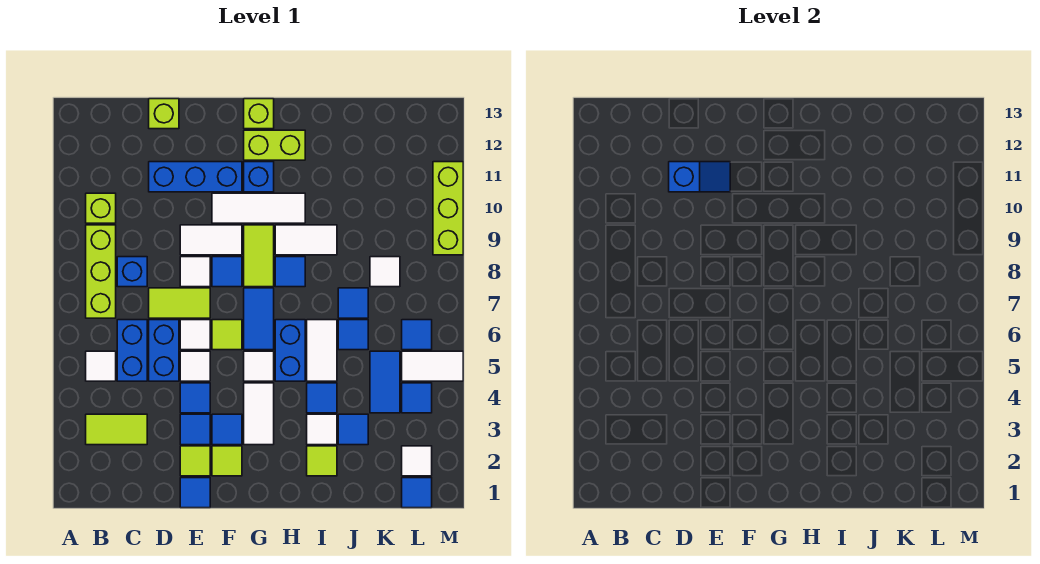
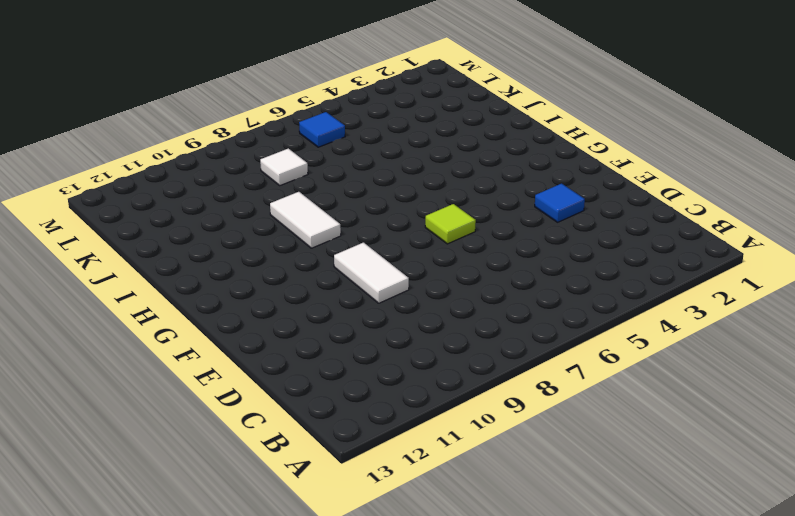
none -> lime 1x2 tile [86,414,147,445]
none -> white 1x1 tile [86,351,116,381]
none -> lime 1x3 brick [86,225,116,318]
none -> lime 1x1 brick [86,193,116,223]

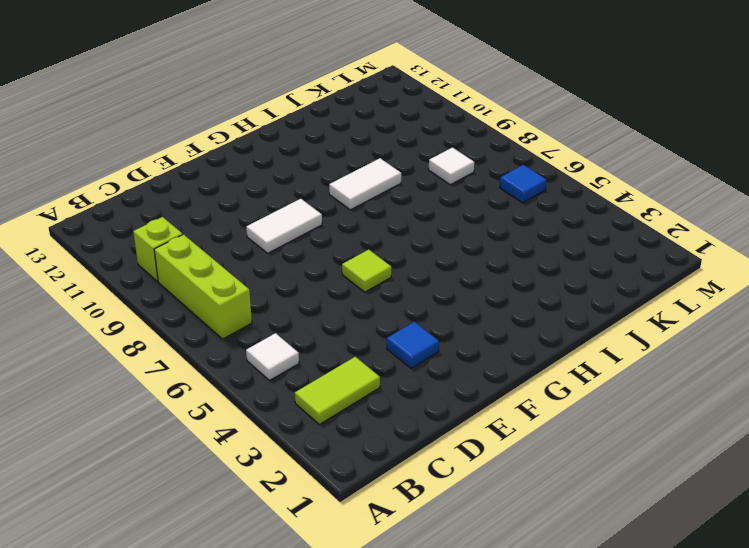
none -> blue 1x2 brick [117,320,147,381]
none -> blue 1x1 brick [117,257,147,287]
none -> blue 1x2 brick [149,320,179,381]
none -> lime 1x2 tile [149,288,210,318]

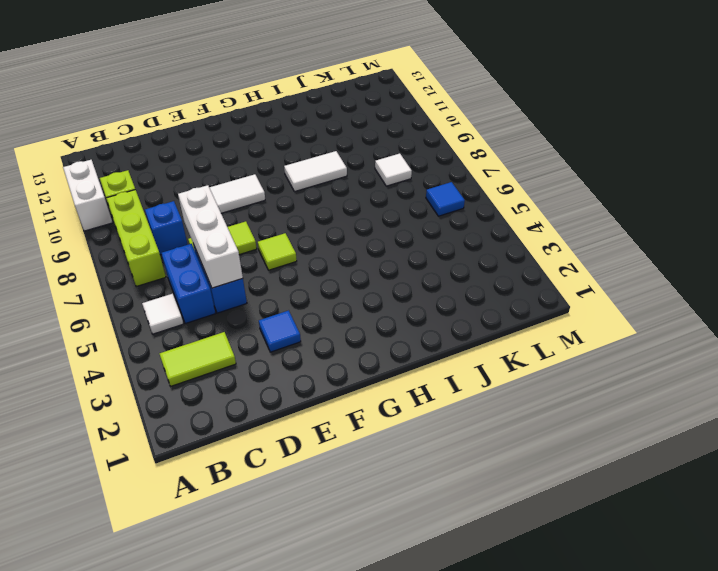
white 1x2 brick [63,160,113,231] -> none
white 1x3 brick [178,185,243,288] -> none
none -> blue 1x3 brick [149,162,242,192]
none -> lime 1x1 brick [149,99,179,129]
none -> blue 1x1 tile [180,478,210,508]
none -> lime 1x1 tile [180,446,210,476]

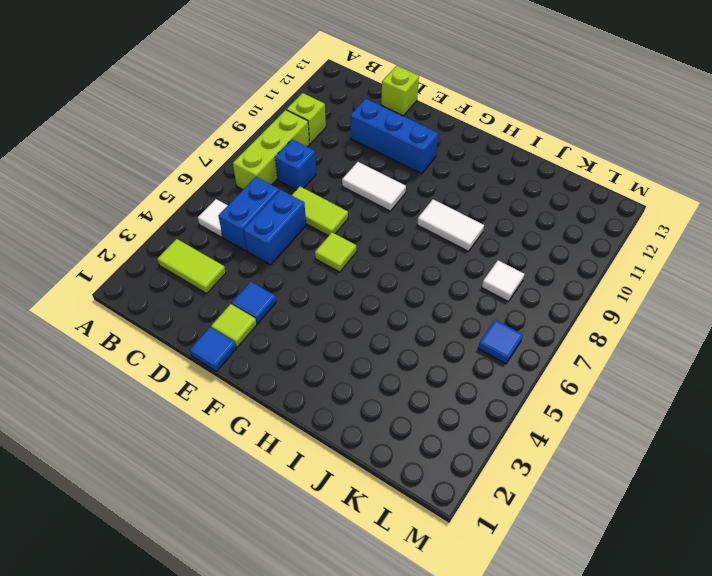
none -> blue 1x1 tile [180,383,210,413]
none -> white 1x1 tile [180,351,210,381]
none -> white 1x1 tile [180,320,210,350]
none -> white 1x1 tile [180,257,210,287]

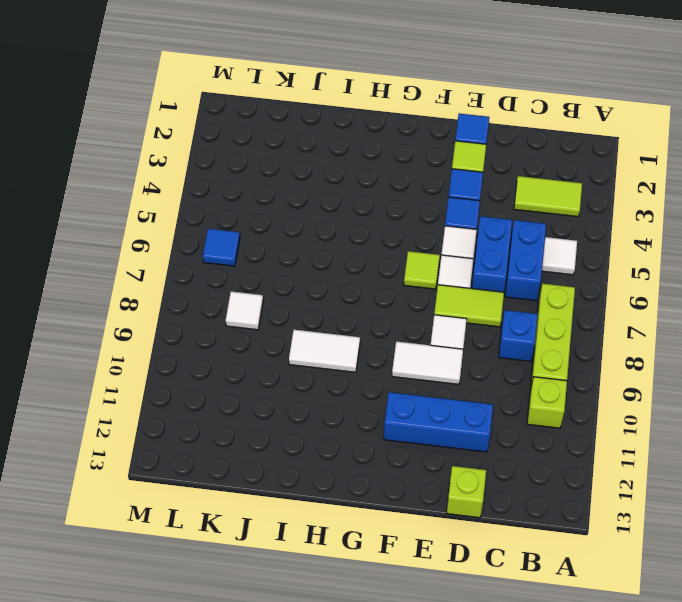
none -> lime 1x1 tile [212,446,242,476]
none -> blue 1x1 tile [212,414,242,445]
none -> blue 1x1 tile [212,257,242,287]
none -> white 1x3 tile [212,193,305,223]

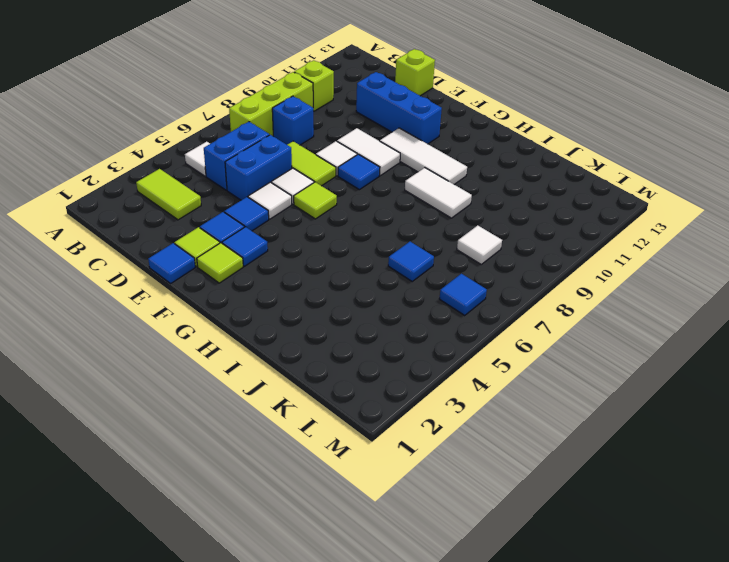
none -> white 1x2 tile [244,383,274,445]
none -> white 1x1 tile [244,351,274,381]
none -> blue 1x2 tile [244,288,274,350]
none -> lime 1x2 tile [244,225,274,287]

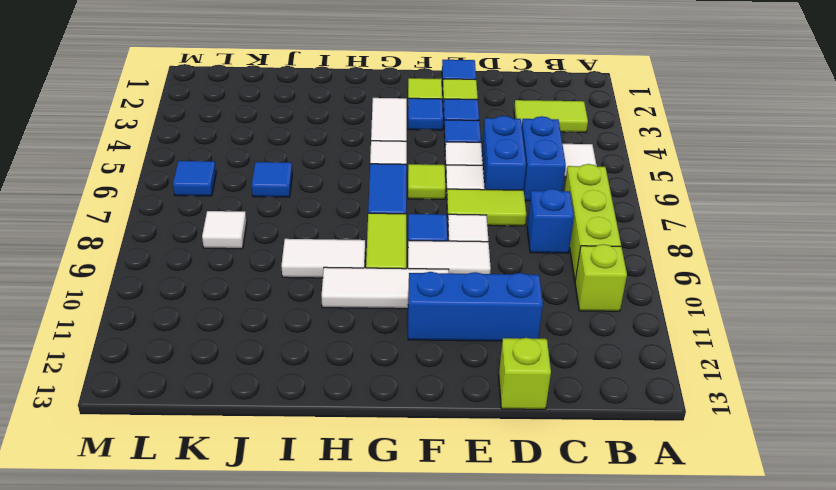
none -> blue 1x1 brick [244,162,274,192]
none -> lime 1x2 brick [244,130,305,160]
none -> lime 1x1 brick [244,99,274,129]
none -> blue 1x2 brick [275,320,305,381]

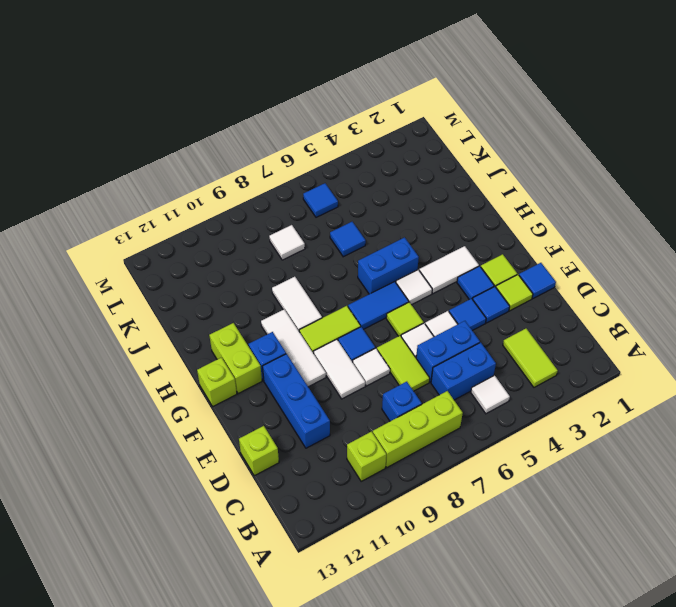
none -> blue 1x1 tile [275,257,305,287]
none -> lime 1x1 tile [307,446,337,476]
none -> white 1x1 tile [307,414,337,445]
none -> blue 1x1 tile [307,383,337,413]

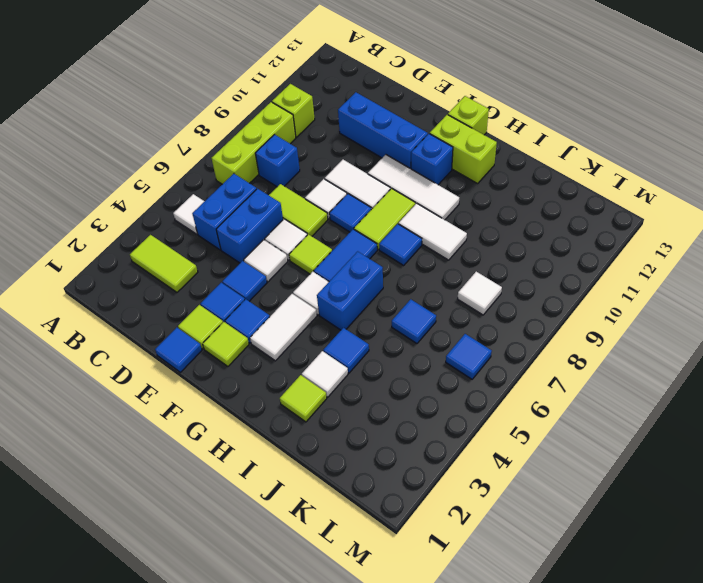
none -> lime 1x1 brick [149,99,179,129]
none -> white 1x2 tile [307,320,337,381]
none -> blue 1x1 tile [338,414,368,445]
none -> blue 1x1 tile [338,288,368,318]

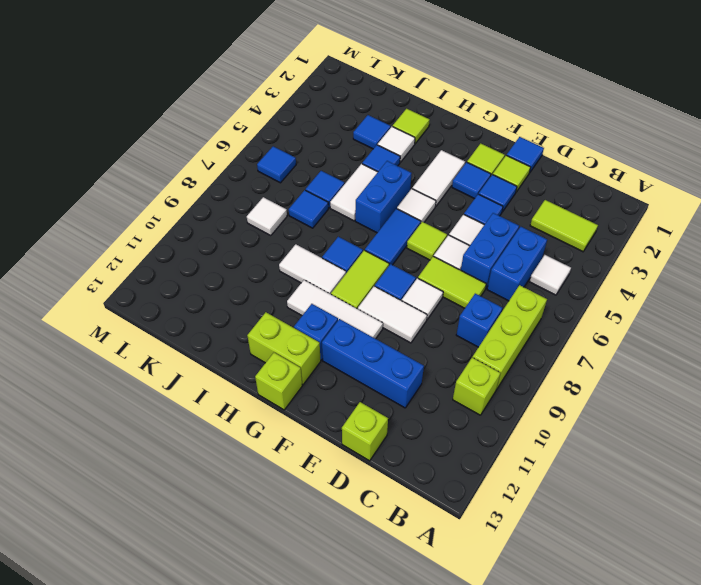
none -> blue 1x2 tile [370,351,400,413]
none -> blue 1x1 tile [402,478,432,508]
none -> white 1x1 tile [402,446,432,476]
none -> blue 1x1 tile [402,383,432,413]

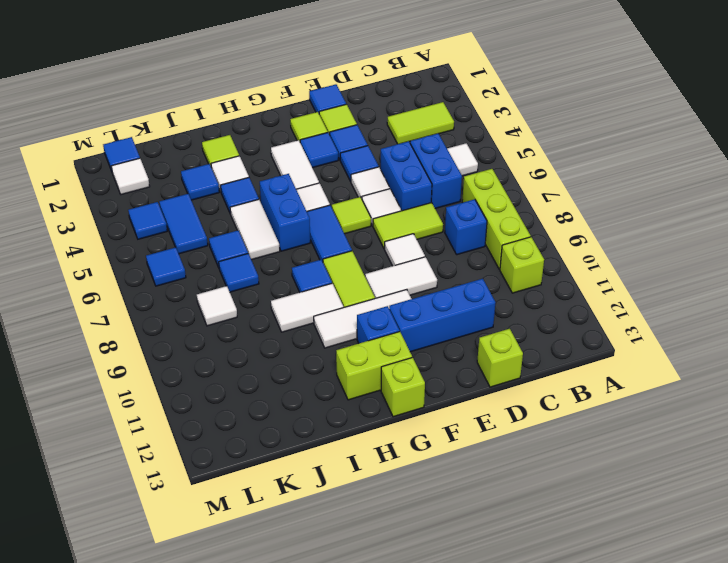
none -> blue 1x1 tile [212,257,242,287]
none -> white 1x2 tile [402,351,463,381]
none -> lime 1x3 brick [433,162,463,255]
none -> blue 1x2 slope [669,162,730,192]

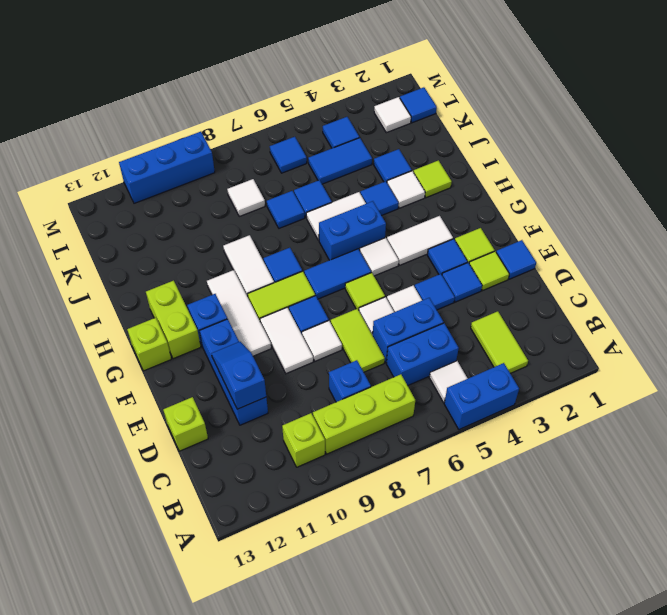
blue 1x2 brick [444,363,519,429] -> none
blue 1x3 brick [119,132,215,203] -> lime 1x3 brick [433,162,463,255]
none -> white 1x2 tile [402,351,463,381]

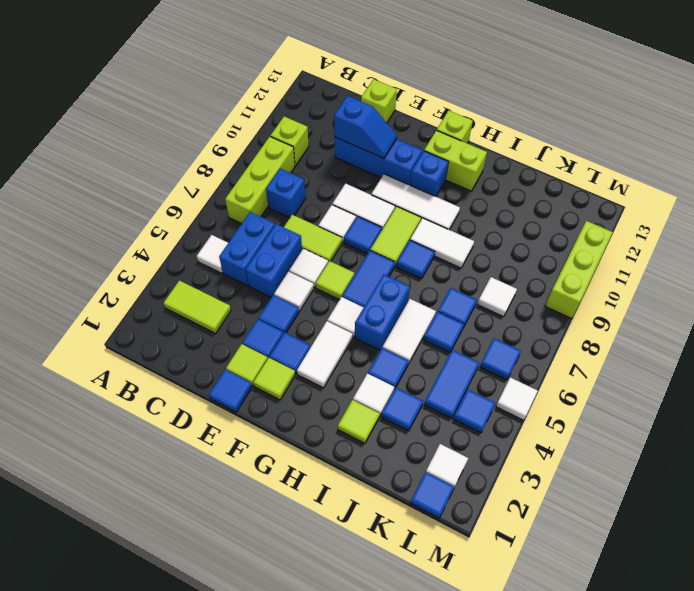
white 1x1 tile [496,377,538,420] -> white 1x2 tile [402,351,463,381]

